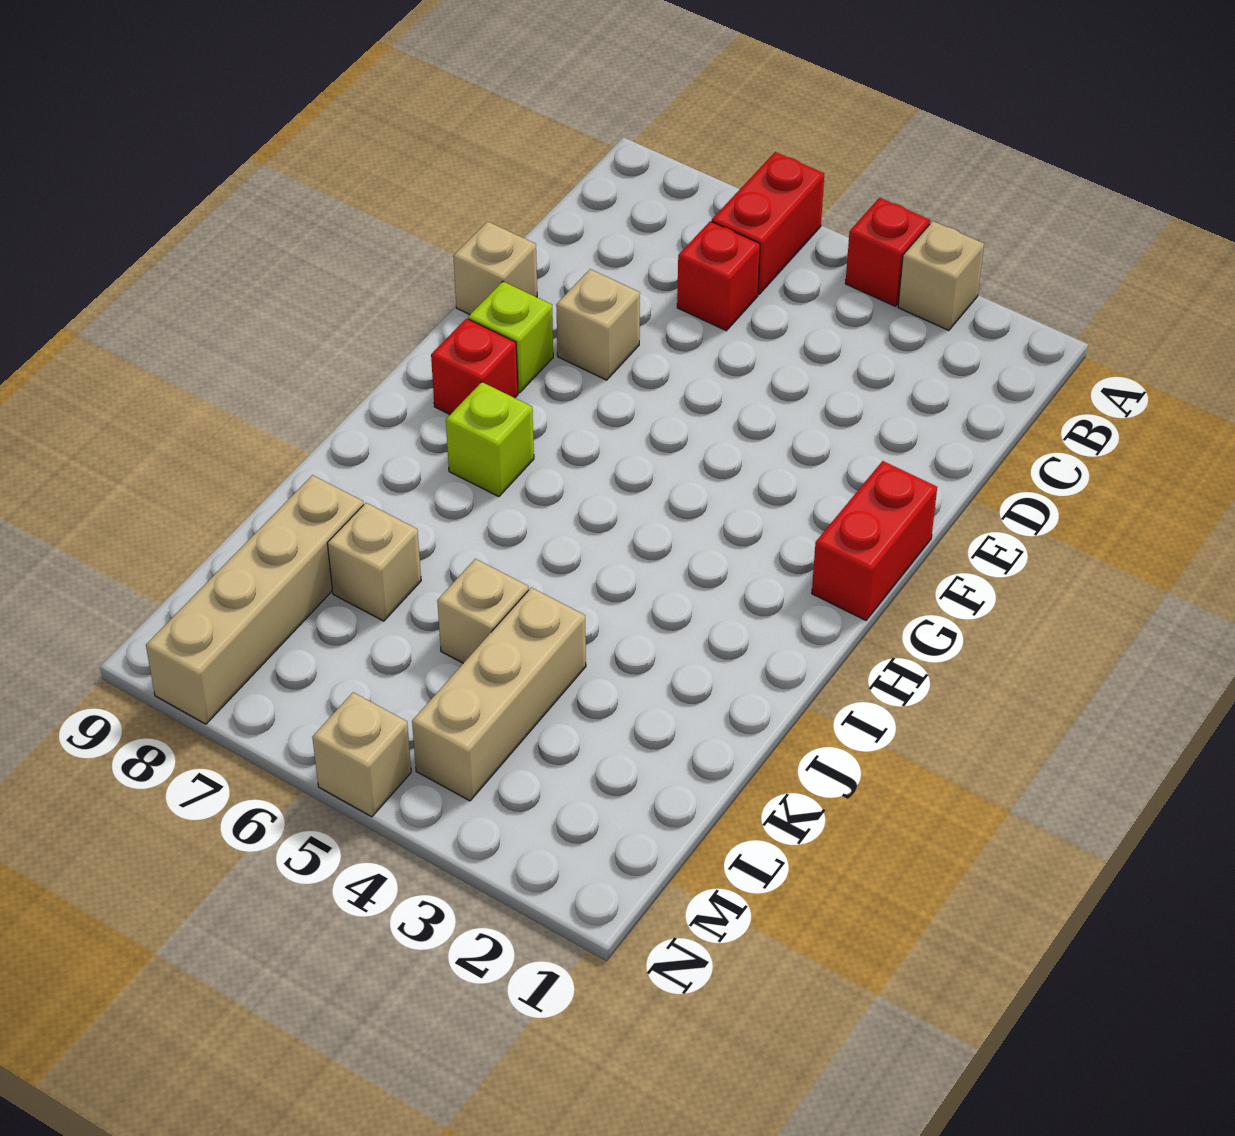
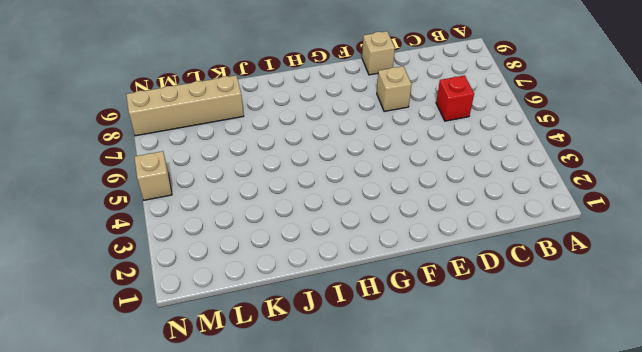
none -> tan 1x1 brick [898,221,984,330]
none -> red 1x1 brick [845,198,930,306]
none -> red 1x2 brick [712,152,824,294]

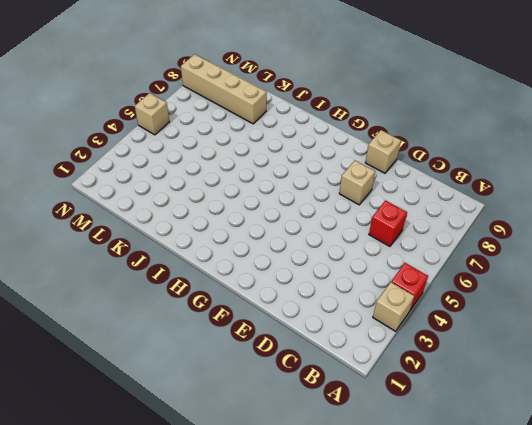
none -> red 1x2 brick [712,152,824,294]
none -> red 1x2 brick [812,461,937,620]
none -> lime 1x1 brick [468,282,553,393]

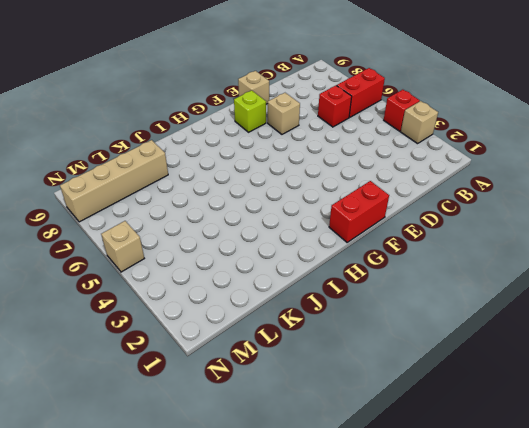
none -> red 1x1 brick [431,319,518,414]
none -> lime 1x1 brick [446,382,534,497]
none -> tan 1x3 brick [412,588,586,801]

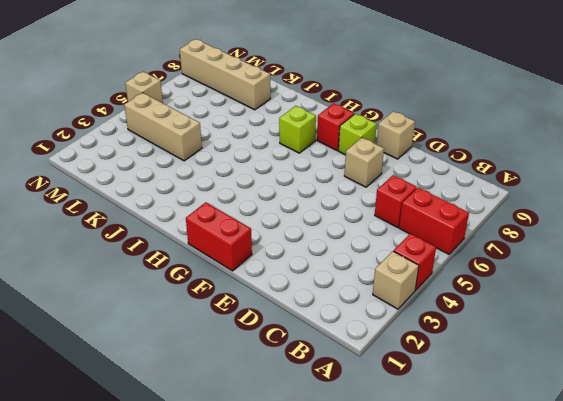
none -> tan 1x1 brick [437,559,529,663]
none -> tan 1x1 brick [327,503,421,621]

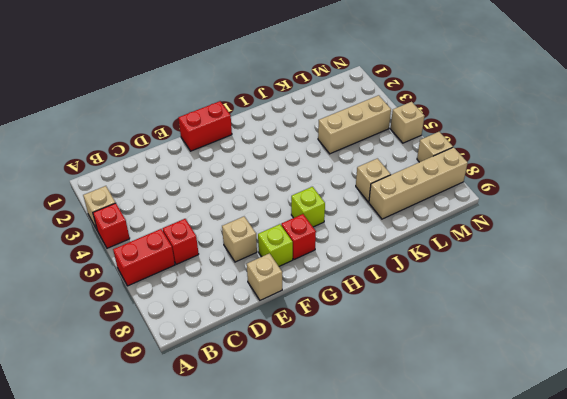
tan 1x1 brick [417,132,453,162] -> tan 1x1 brick moved to [437,559,529,663]

